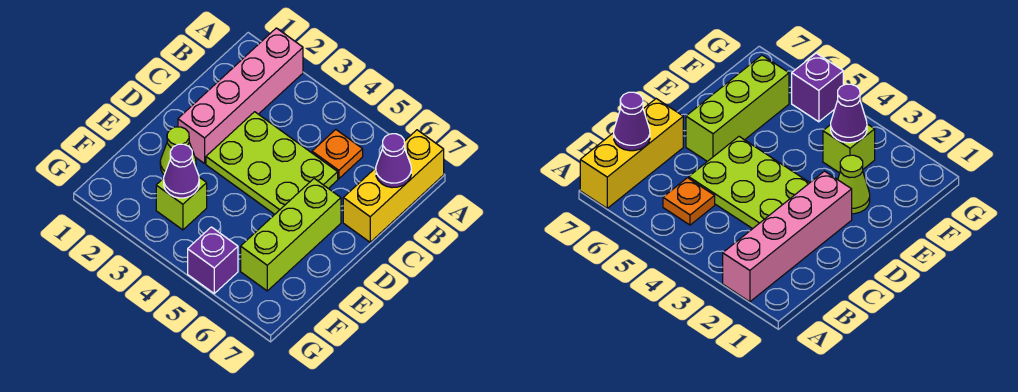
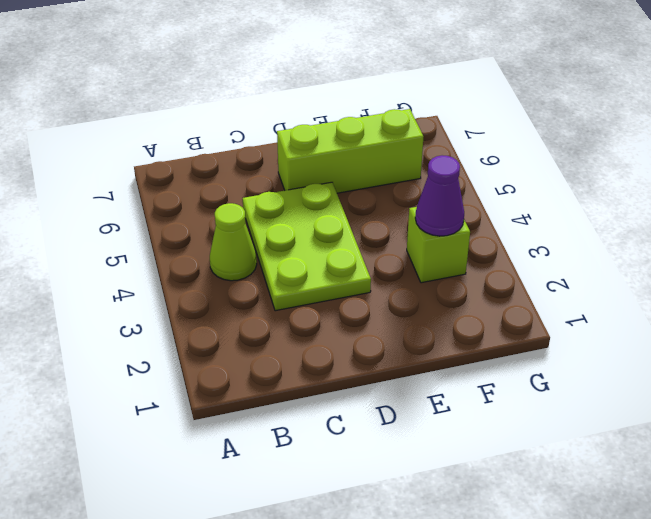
lime 1x1 cone [210,203,257,281] -> lime 1x1 cone moved to [160,127,196,175]
none -> pink 1x4 brick [178,28,303,164]
none -> yellow 1x3 brick [343,130,444,242]

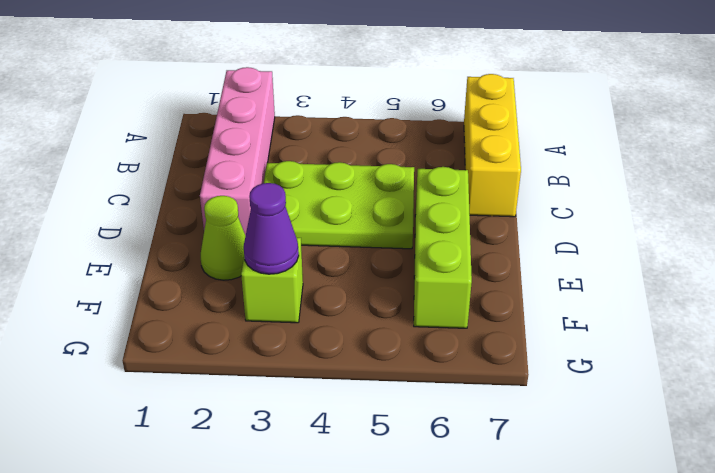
none -> orange 1x1 plate [312,130,363,179]
none -> purple 1x1 brick [188,227,238,293]

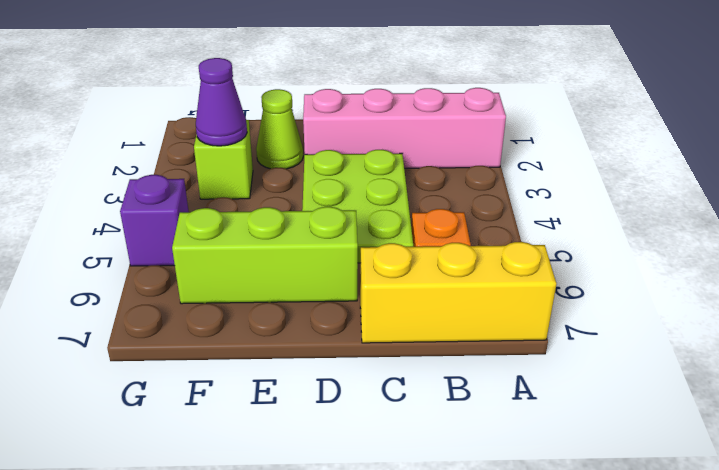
none -> purple 1x1 cone [376,134,411,188]

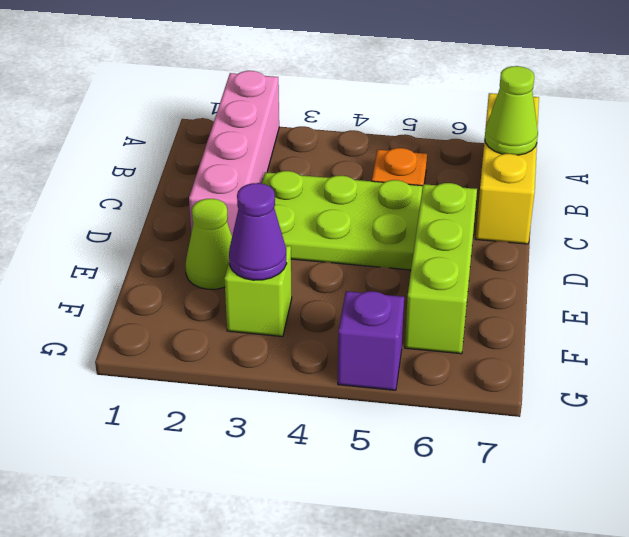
lime 1x1 cone [485,66,538,155] -> purple 1x1 cone [376,134,411,188]

